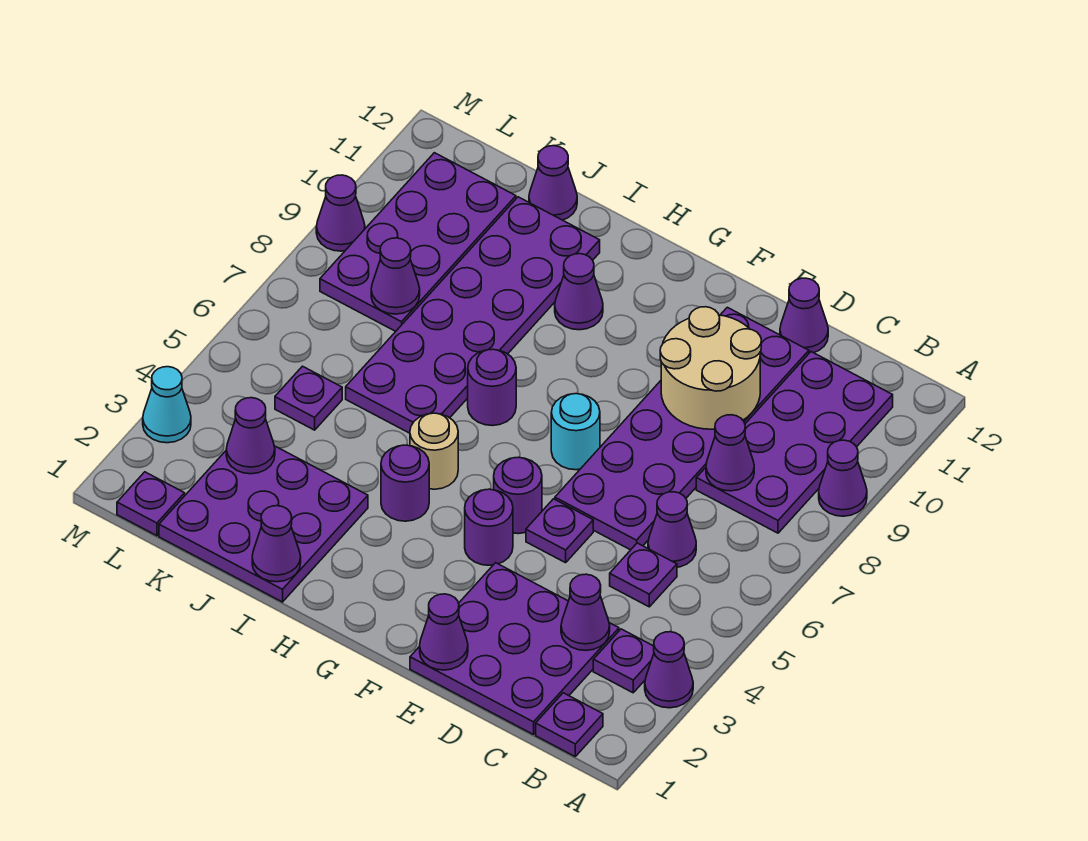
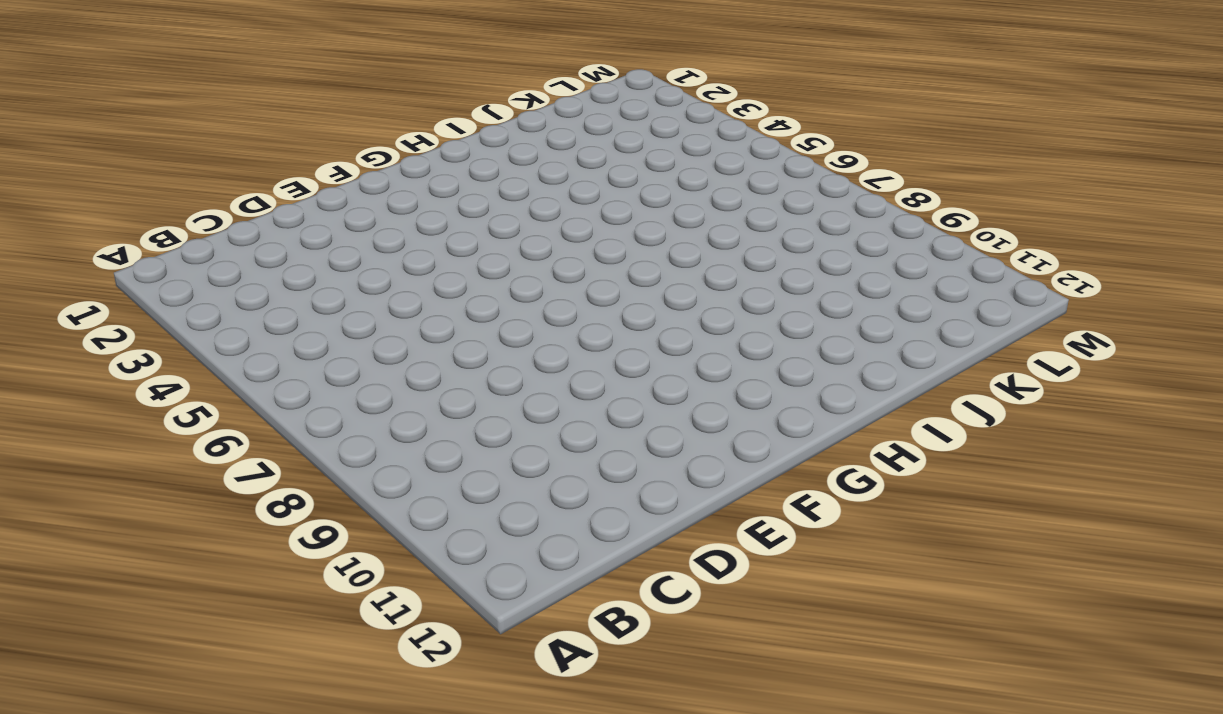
none -> purple 1x1 cone [645,632,693,708]
none -> purple 1x1 cone [819,440,867,516]
none -> purple 1x1 plate [536,693,603,756]
none -> purple 1x1 plate [593,629,654,693]

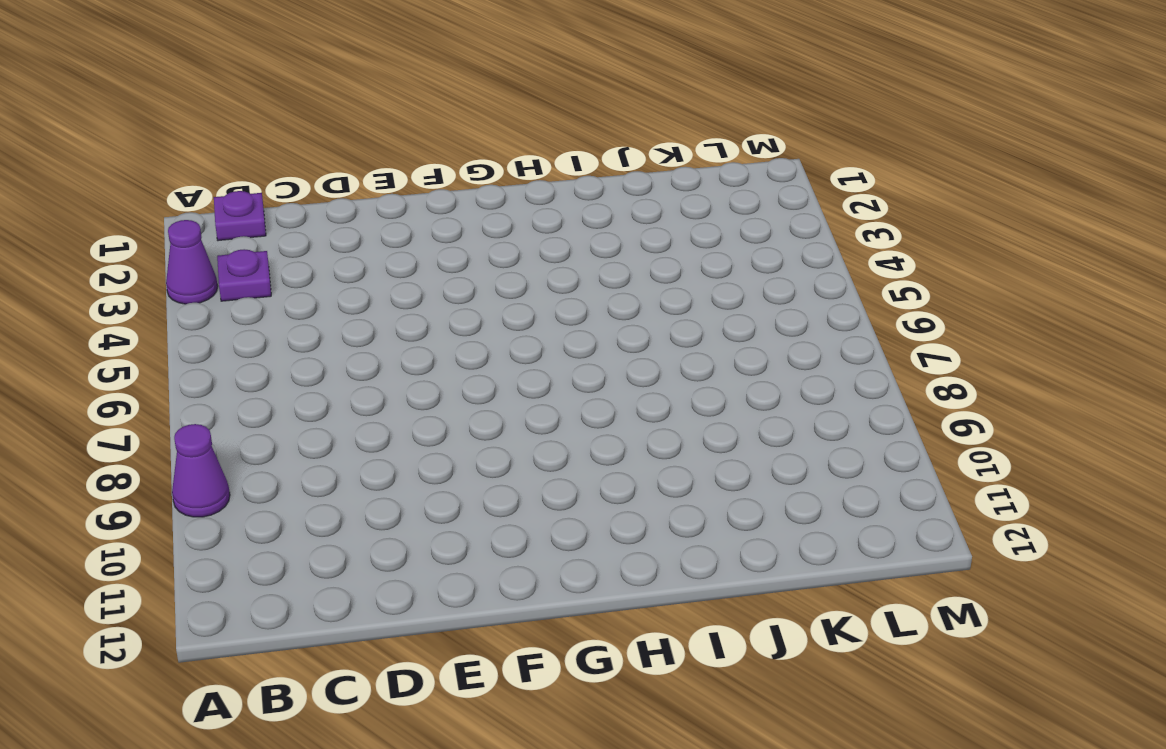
none -> purple 2x4 plate [696,352,893,533]
none -> purple 3x3 plate [410,563,619,735]
none -> purple 1x1 plate [610,543,677,607]
none -> purple 1x1 cone [648,492,696,567]

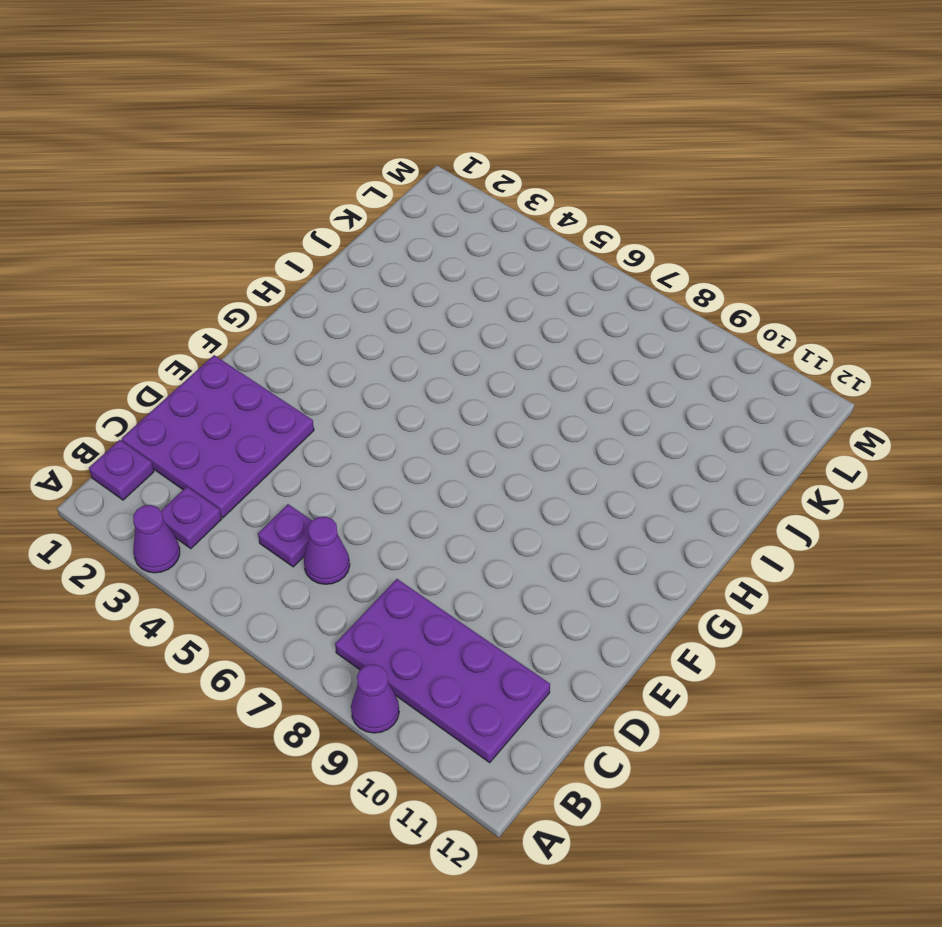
none -> purple 2x6 plate [555,307,809,550]
none -> purple 1x1 cone [780,278,828,353]
none -> purple 1x1 plate [526,499,593,563]
none -> purple 1x1 round brick [465,489,513,565]

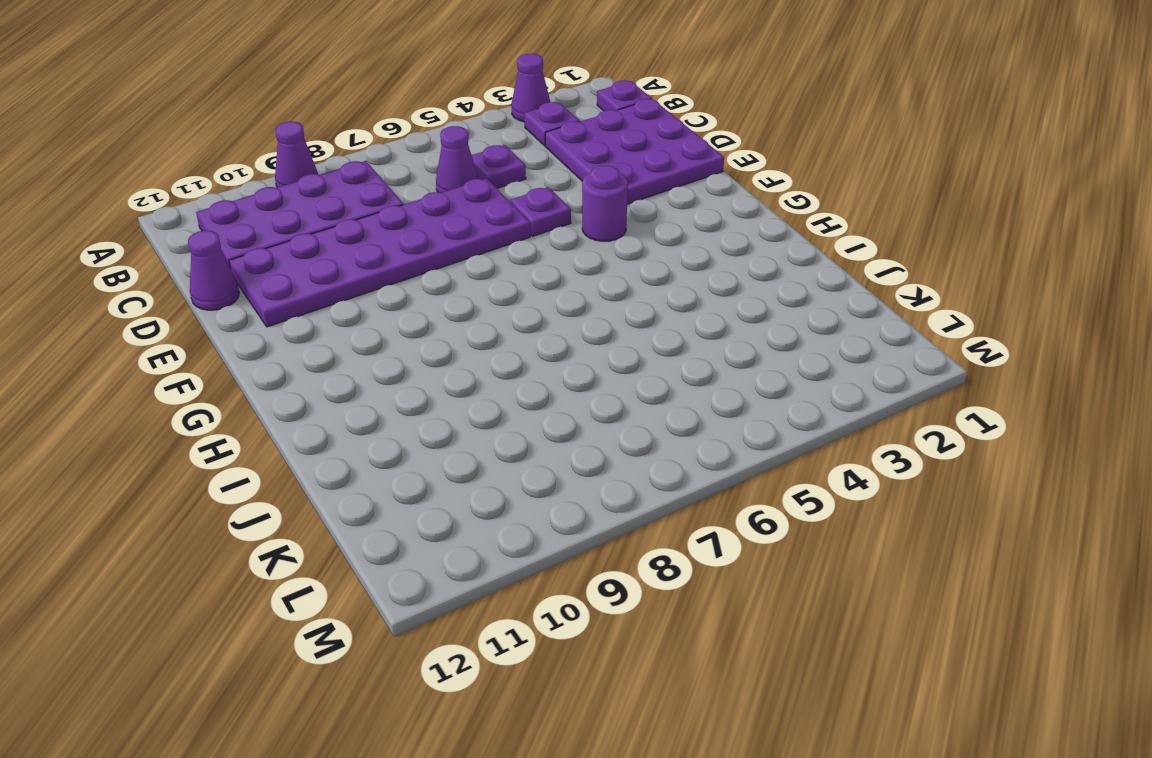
none -> purple 1x1 round brick [494,457,542,534]
none -> cyan 1x1 round brick [551,394,600,470]
none -> purple 1x1 round brick [381,445,429,521]
none -> tan 1x1 round brick [410,413,458,489]

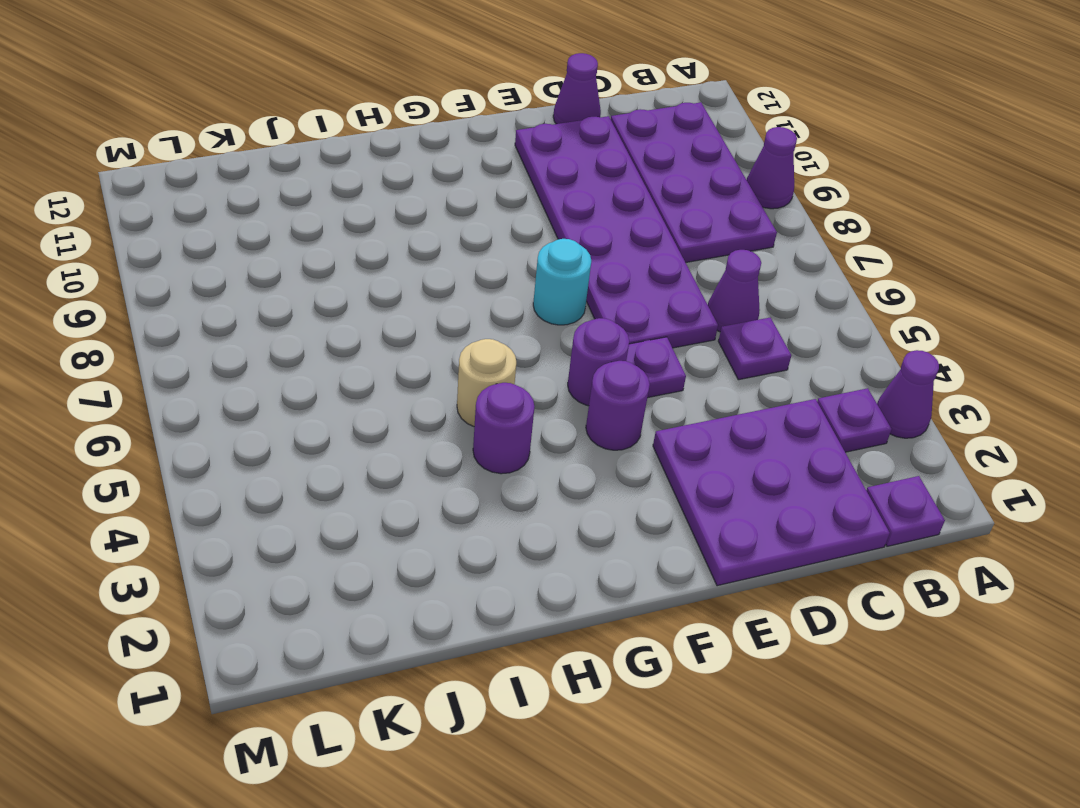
none -> purple 1x1 round brick [468,349,516,426]
none -> purple 1x1 cone [555,254,603,330]
none -> purple 3x3 plate [159,446,368,602]
none -> purple 2x6 plate [346,197,600,433]

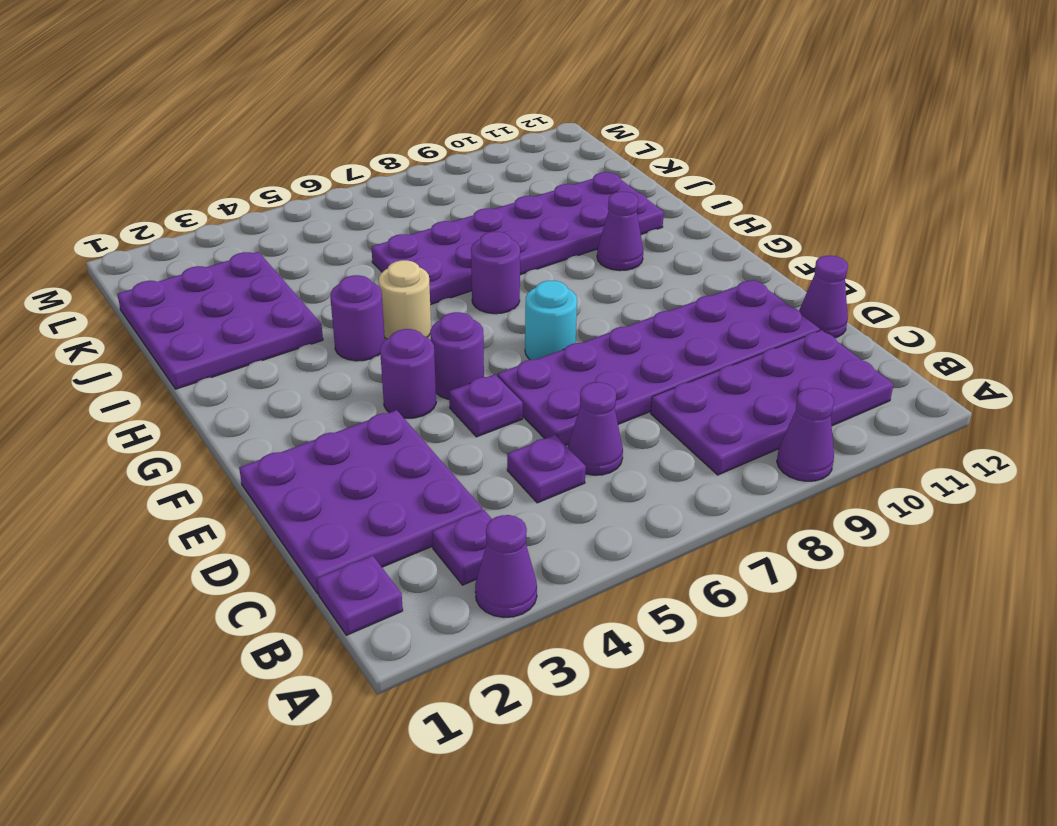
none -> purple 1x1 cone [529,146,577,220]
none -> purple 1x1 plate [275,366,342,430]
none -> purple 2x4 plate [320,153,516,331]
none -> purple 1x1 plate [117,472,185,536]

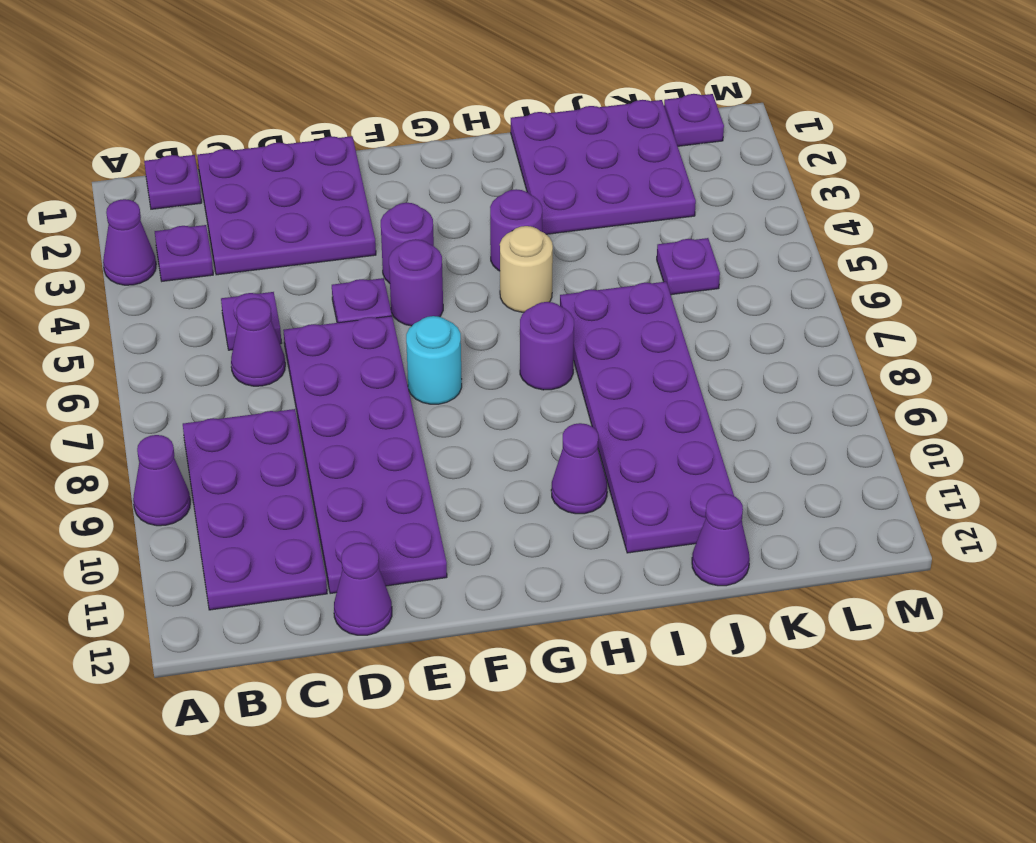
none -> purple 2x4 plate [320,153,516,331]
none -> cyan 1x1 cone [143,367,191,443]
none -> purple 1x1 cone [316,175,365,251]
none -> purple 1x1 cone [561,574,610,650]

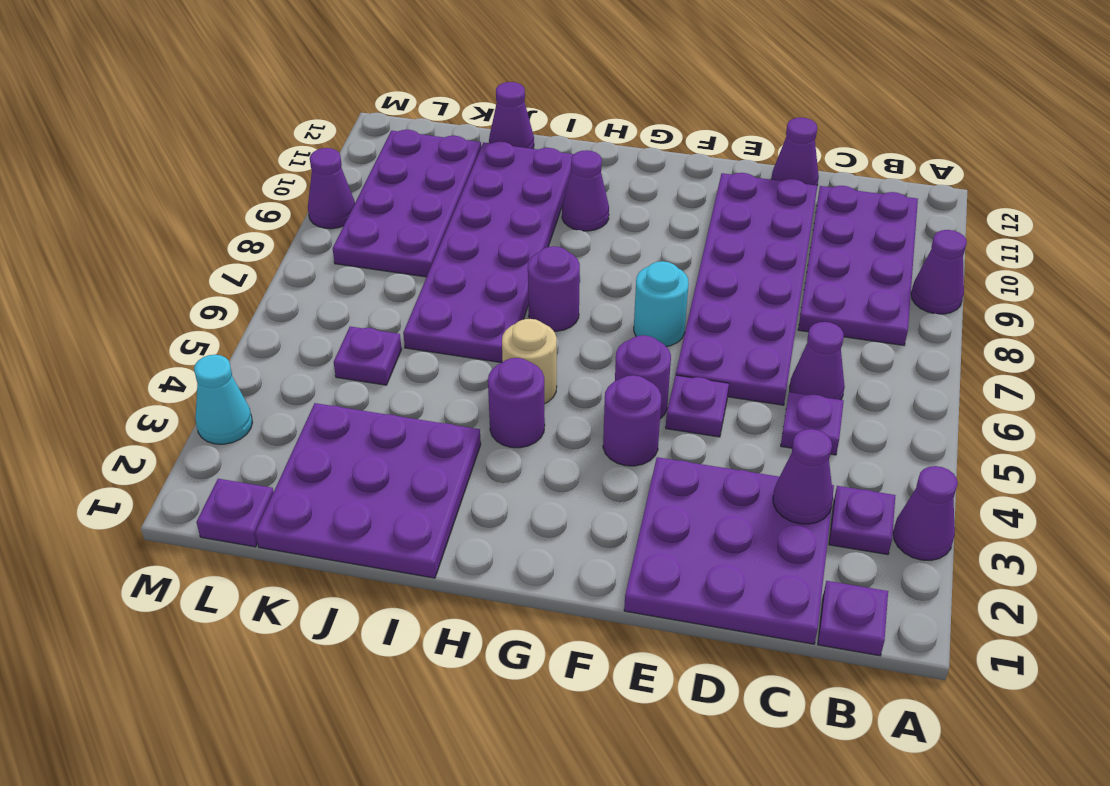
none -> purple 1x1 cone [706,415,754,491]
none -> tan 2x2 round brick [660,307,761,429]
none -> purple 1x1 cone [420,594,468,670]
none -> purple 1x1 cone [252,506,301,582]

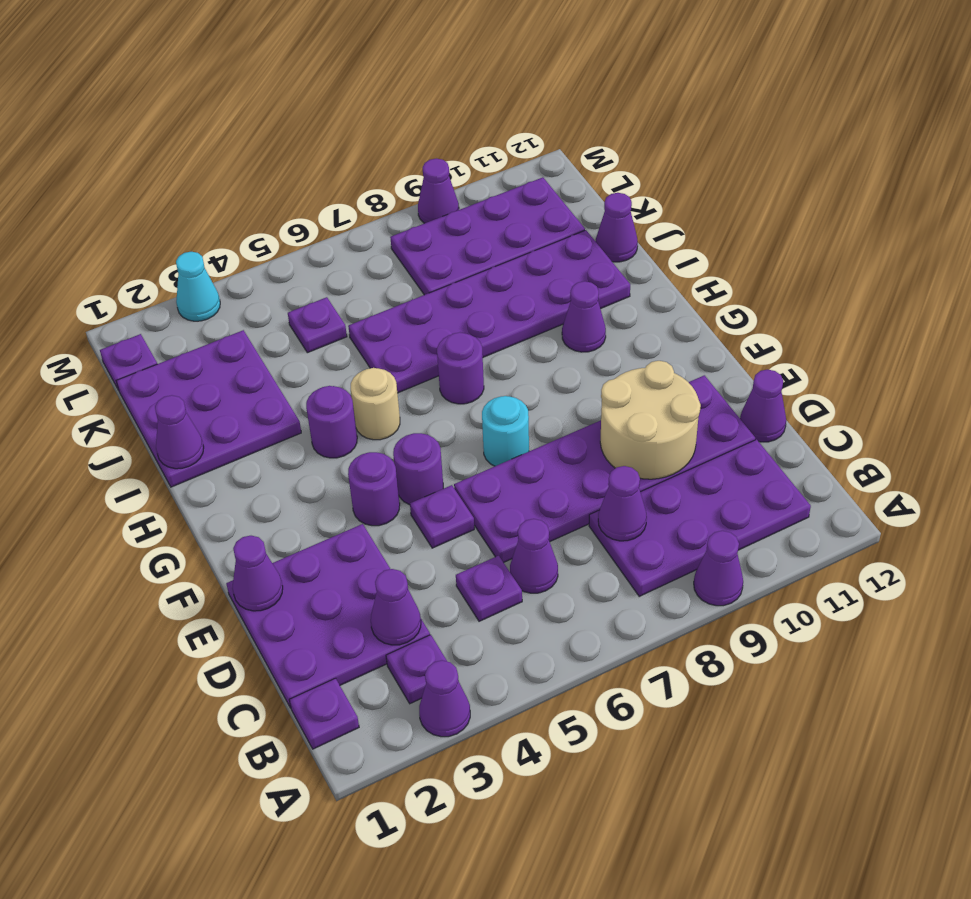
none -> purple 1x1 cone [226,398,275,474]
none -> purple 1x1 cone [371,238,420,314]

